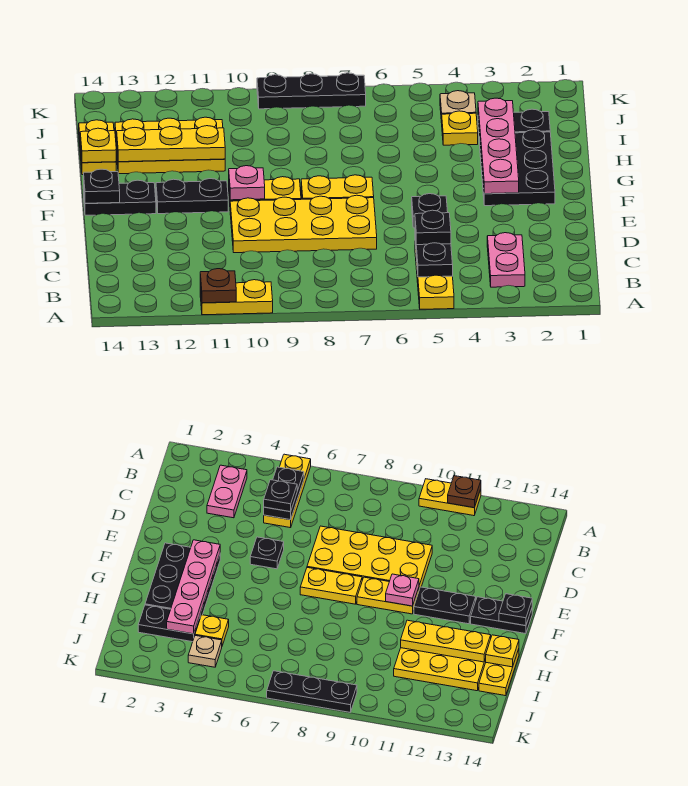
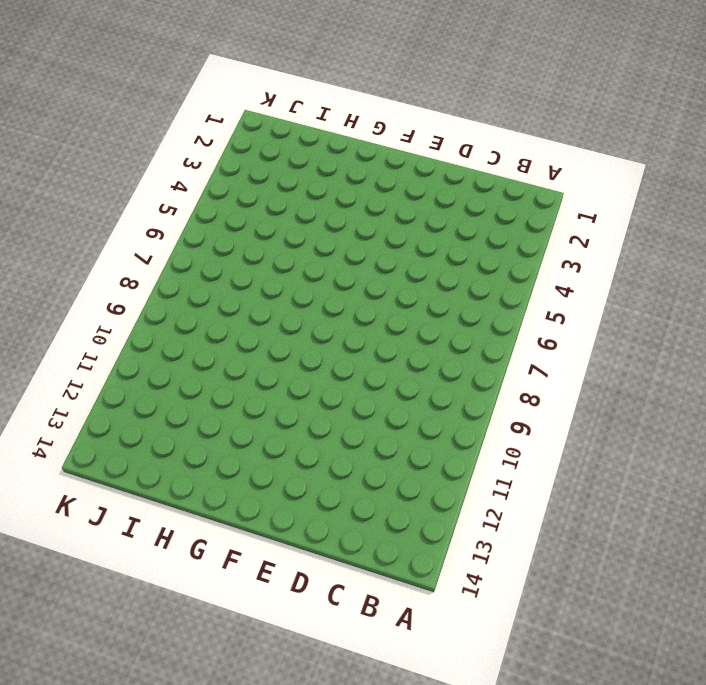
none -> yellow 1x3 plate [415,245,454,309]
none -> yellow 1x2 plate [200,280,273,315]
none -> pink 1x2 plate [487,233,525,287]

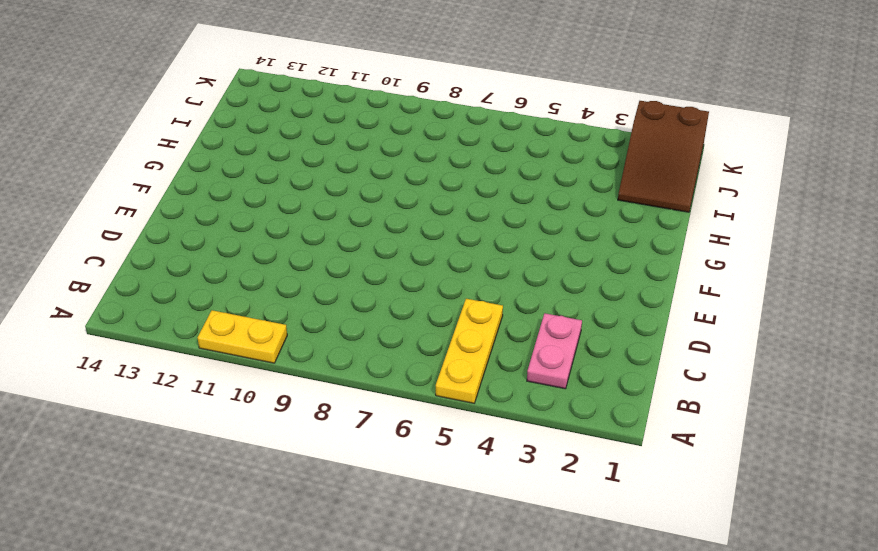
brown 2x3 slope [618,101,709,212] -> black 1x2 plate [478,109,550,144]
none -> yellow 2x4 plate [230,195,377,253]
none -> black 1x1 plate [412,194,448,228]
none -> black 2x3 plate [480,130,555,206]

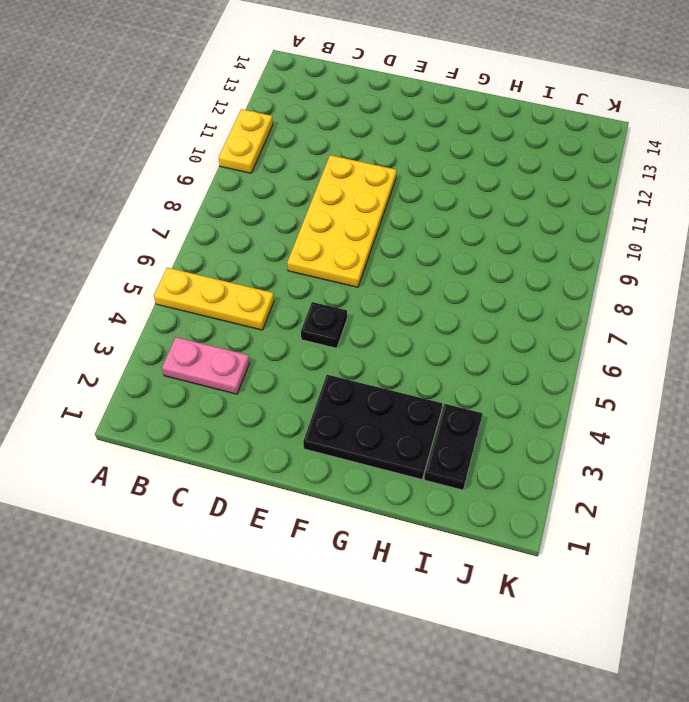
none -> yellow 1x2 plate [301,175,374,199]
none -> yellow 1x2 plate [229,177,301,203]
none -> black 1x2 plate [156,179,228,214]

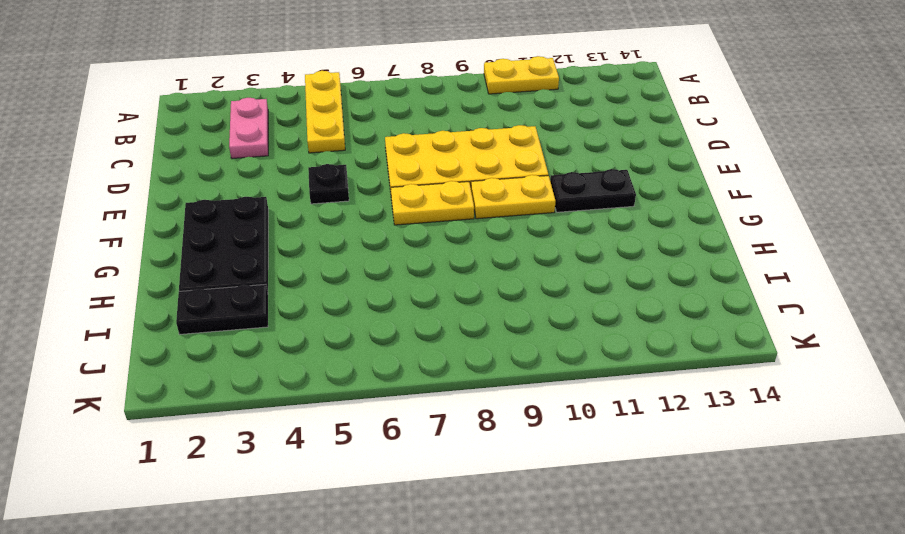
none -> black 1x2 plate [84,180,156,215]
none -> yellow 2x3 plate [115,117,225,174]
none -> yellow 1x2 plate [79,120,116,175]

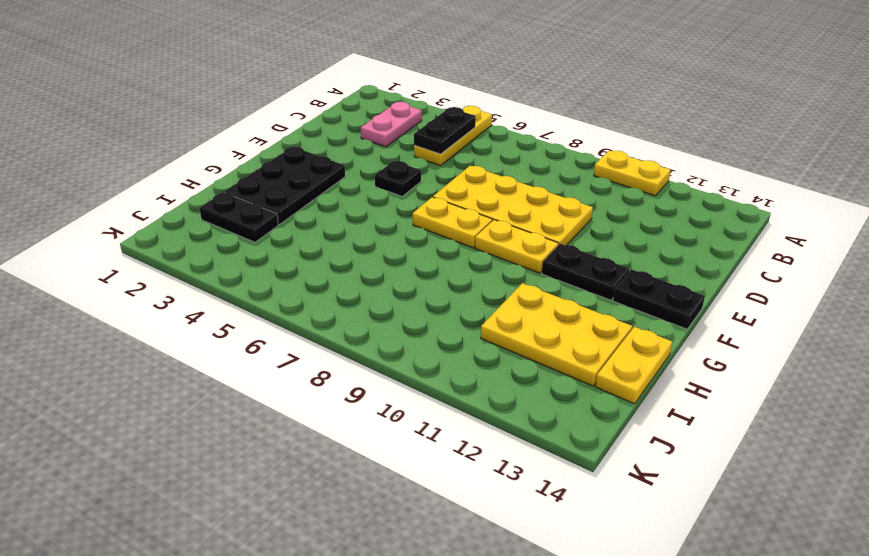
none -> yellow 1x1 plate [442,111,478,145]
none -> tan 1x1 plate [440,91,476,123]
none -> black 1x3 plate [257,73,366,109]

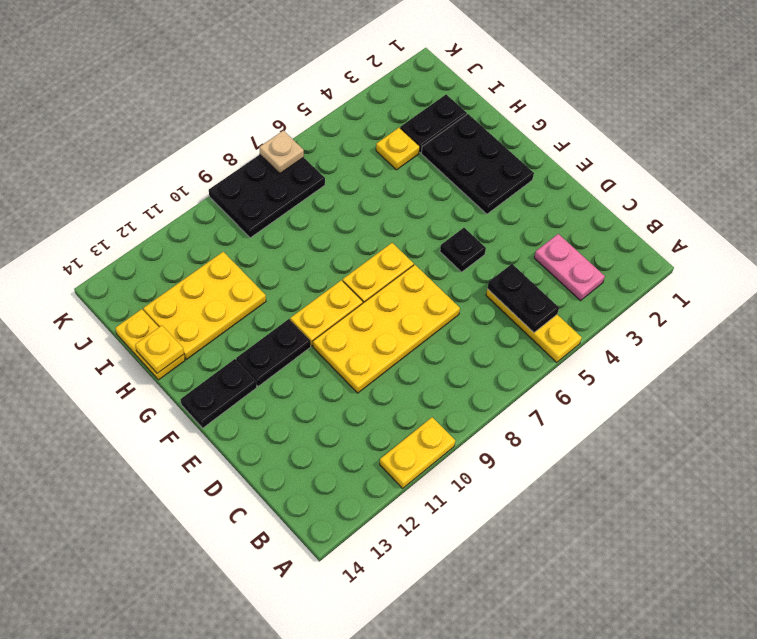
black 2x3 plate [209,155,325,238] -> black 1x3 plate [257,73,366,109]
tan 1x1 plate [259,131,304,173] -> tan 1x1 plate moved to [440,91,476,123]
none -> brown 1x1 plate [200,269,236,303]
none -> pink 1x4 plate [478,98,519,194]
none -> pink 1x1 plate [229,166,265,200]

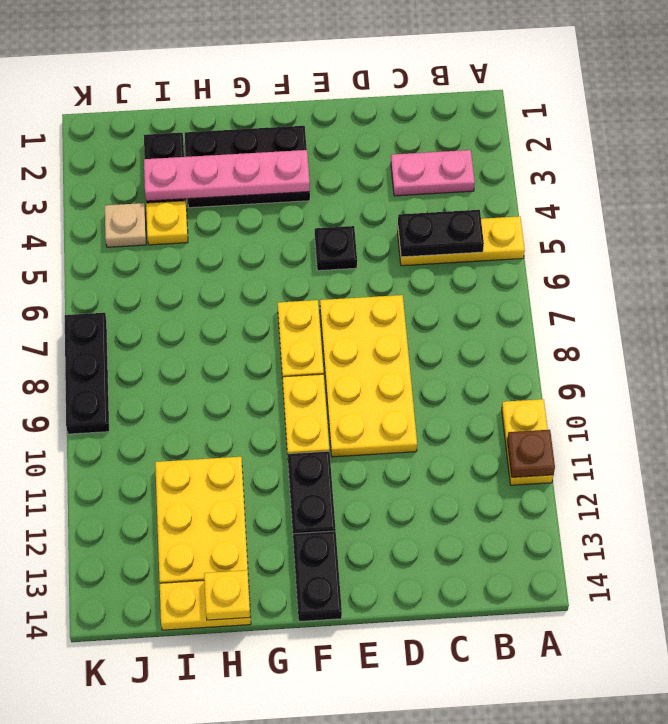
none -> pink 1x1 plate [229,166,265,200]
none -> black 1x1 plate [84,169,120,203]
none -> yellow 1x3 plate [117,126,225,162]

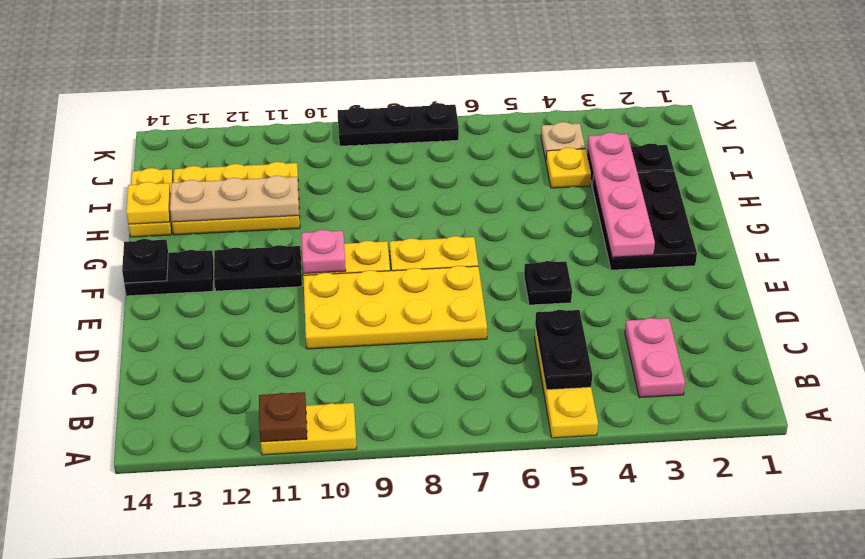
tan 1x3 plate [170,175,299,222] -> yellow 1x3 plate [117,126,225,162]
none -> black 1x1 plate [415,210,451,245]

